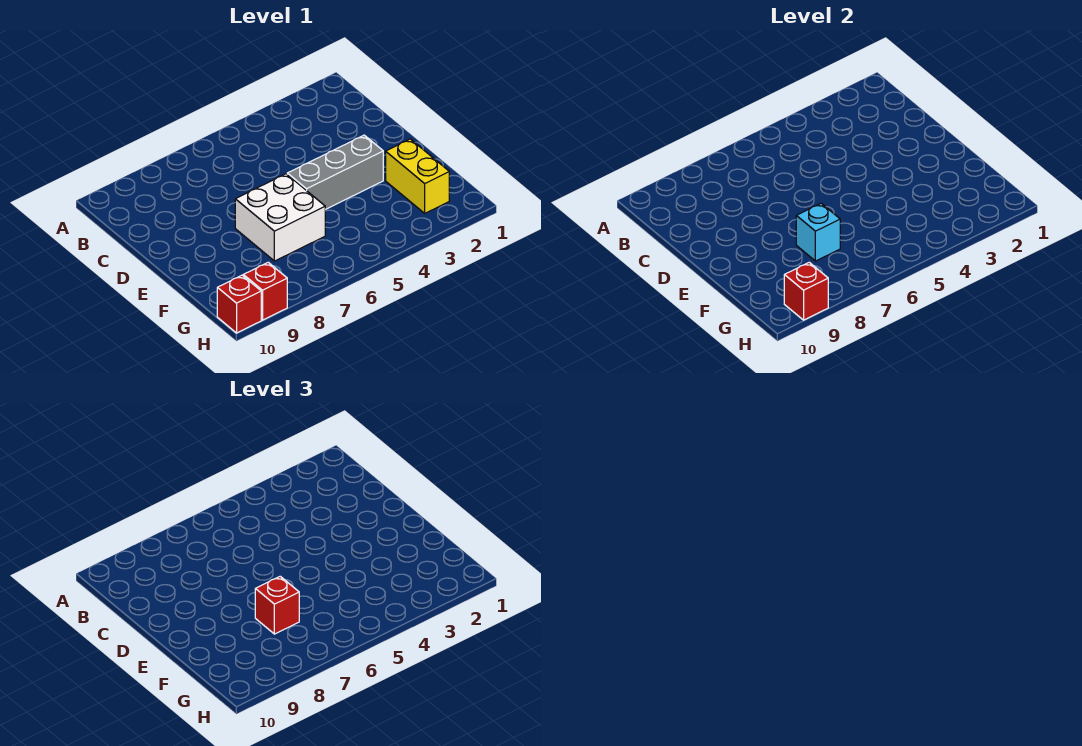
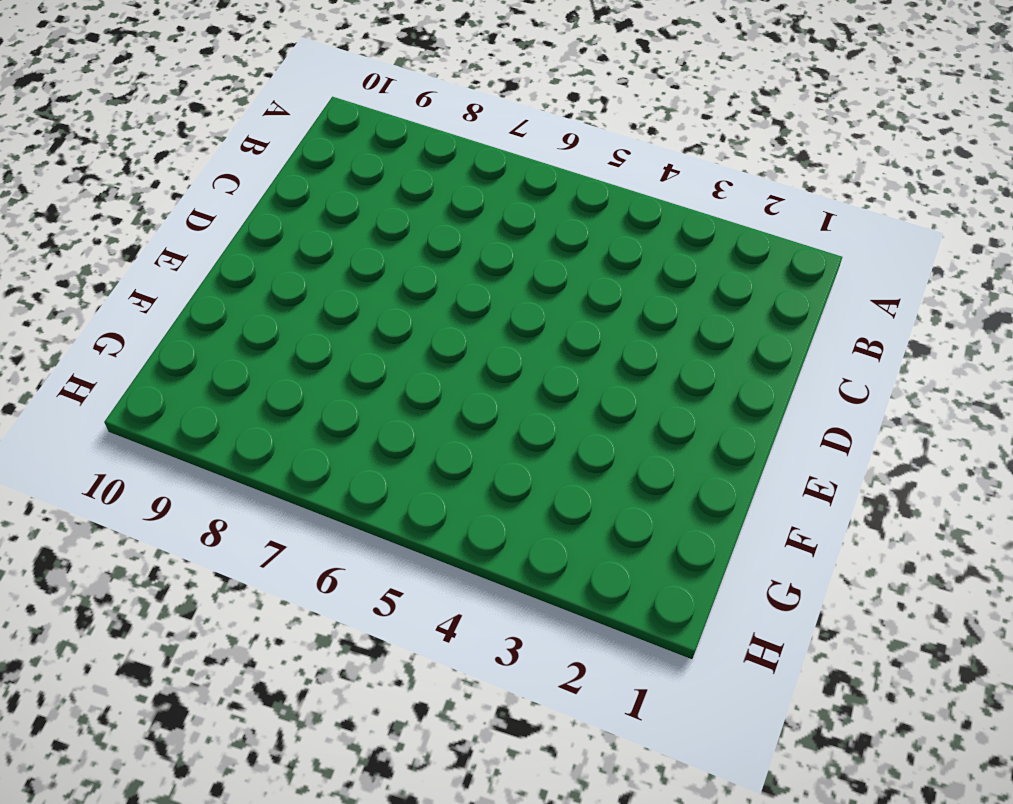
none -> grey 1x3 brick [287,135,383,209]
none -> white 2x2 brick [235,174,325,261]

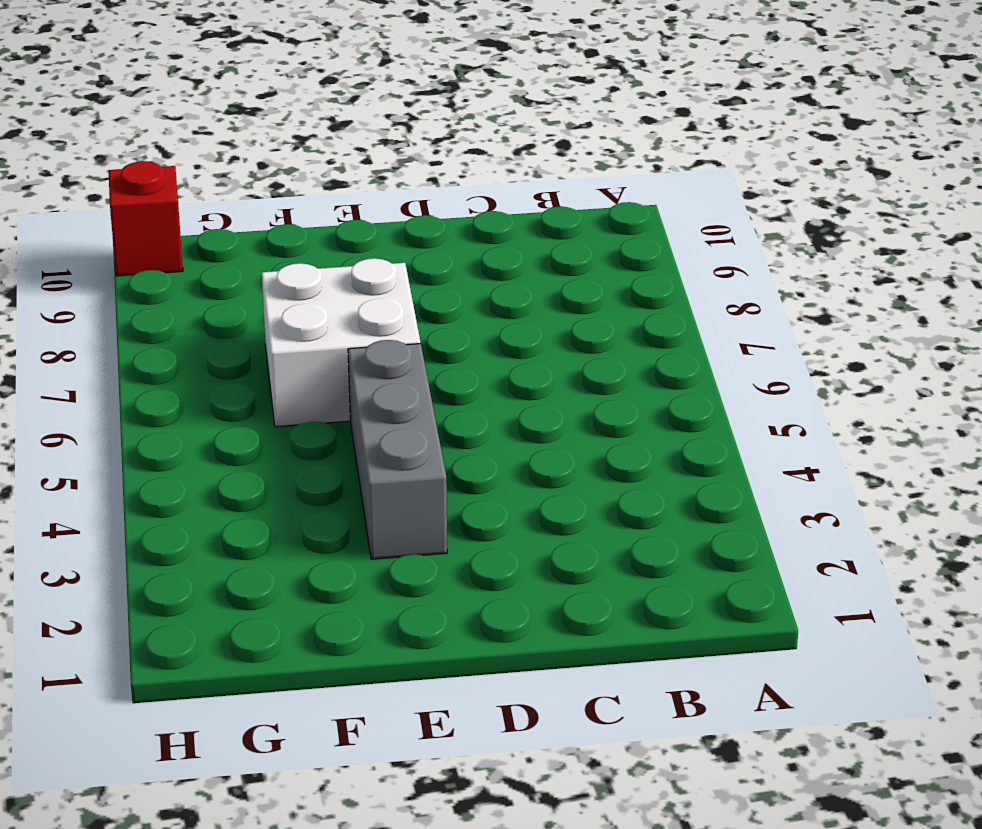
none -> yellow 1x2 brick [386,139,449,213]
none -> red 1x1 brick [243,262,287,320]

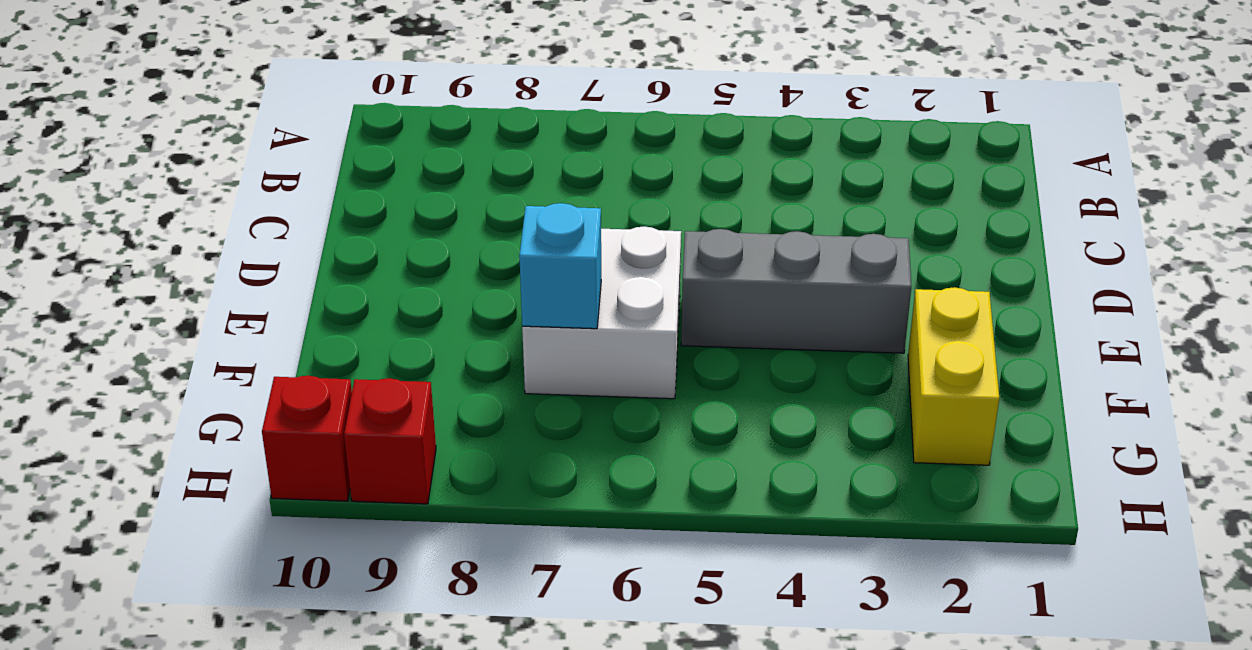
none -> red 1x1 brick [784,262,828,320]
none -> red 1x1 brick [255,576,299,634]

